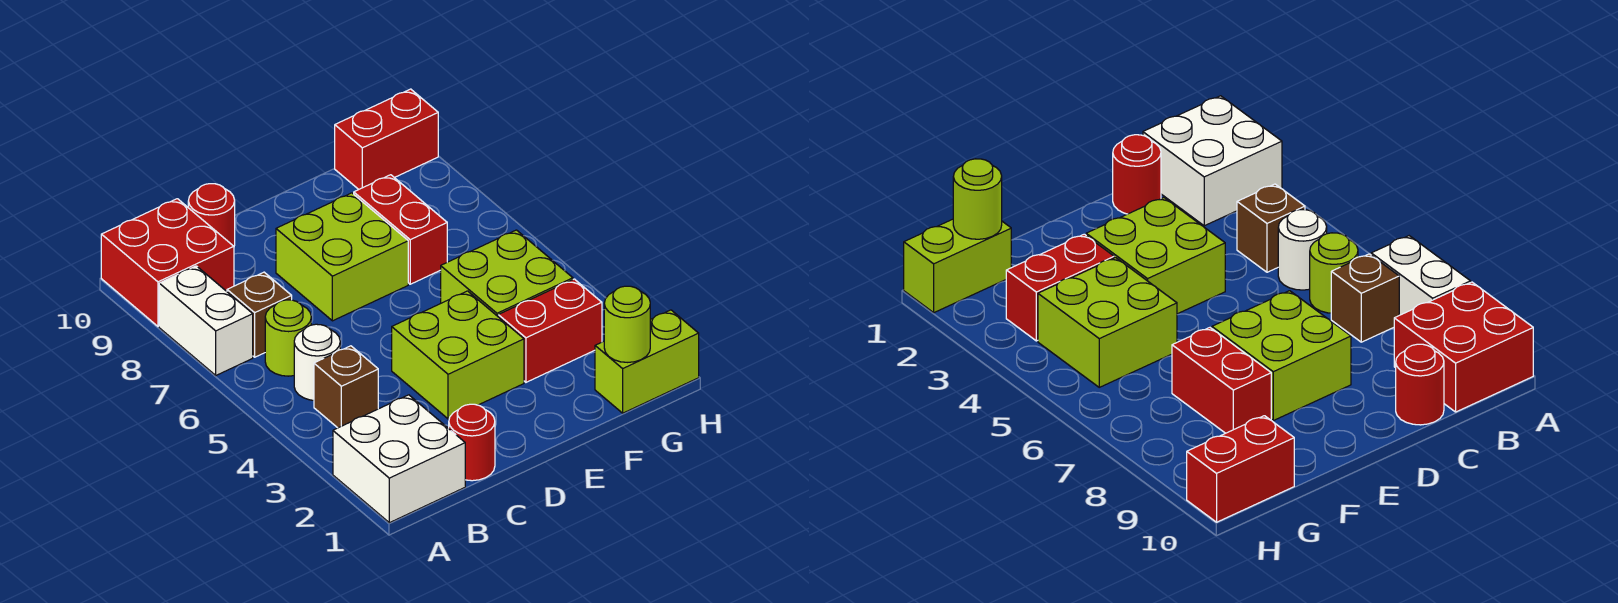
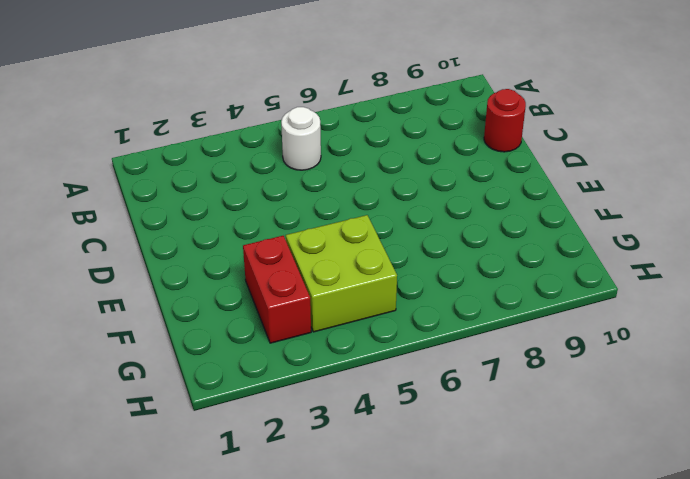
none -> white 2x2 brick [333,395,465,523]
none -> white 1x2 brick [159,266,253,375]
none -> red 2x2 brick [101,199,234,326]

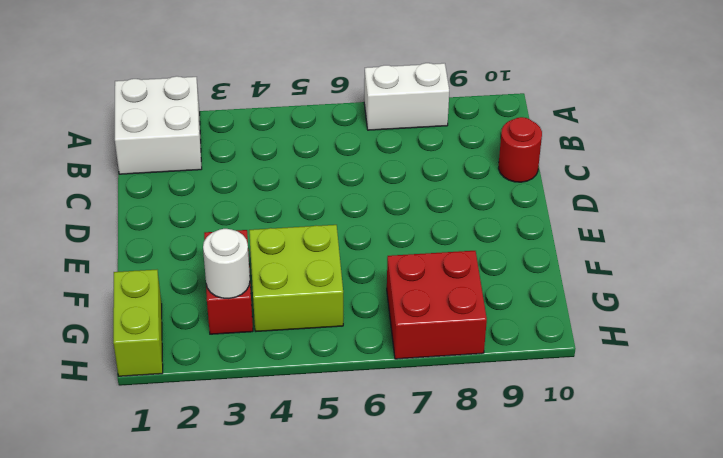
white 1x1 round brick [203,229,250,298] -> white 1x1 round brick moved to [294,324,340,400]
red 2x2 brick [387,251,487,359] -> red 2x2 brick moved to [101,199,234,326]
none -> brown 1x1 brick [314,346,378,428]
none -> lime 1x1 round brick [265,300,311,376]
none -> brown 1x1 brick [227,272,292,357]

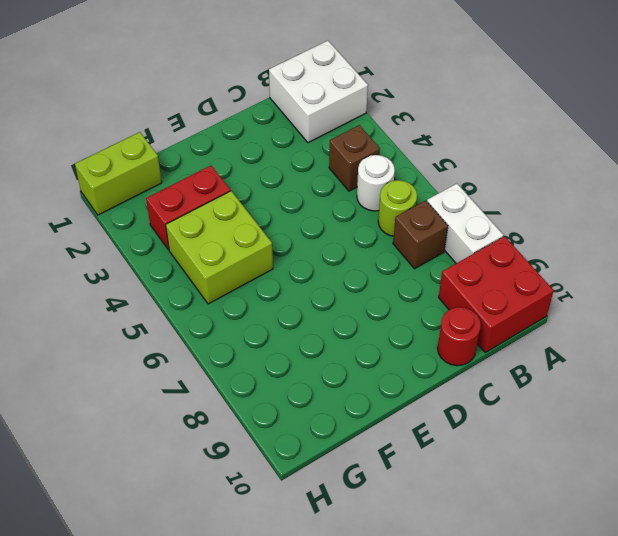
none -> red 1x1 round brick [449,404,495,481]
none -> lime 2x2 brick [392,291,524,419]
none -> lime 2x2 brick [276,193,408,321]

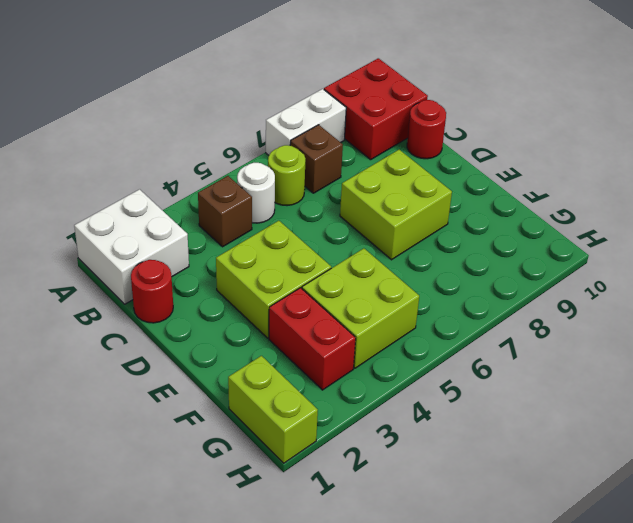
none -> red 1x2 brick [354,175,447,284]
none -> red 1x2 brick [335,89,438,189]
none -> lime 1x1 round brick [604,286,650,362]

